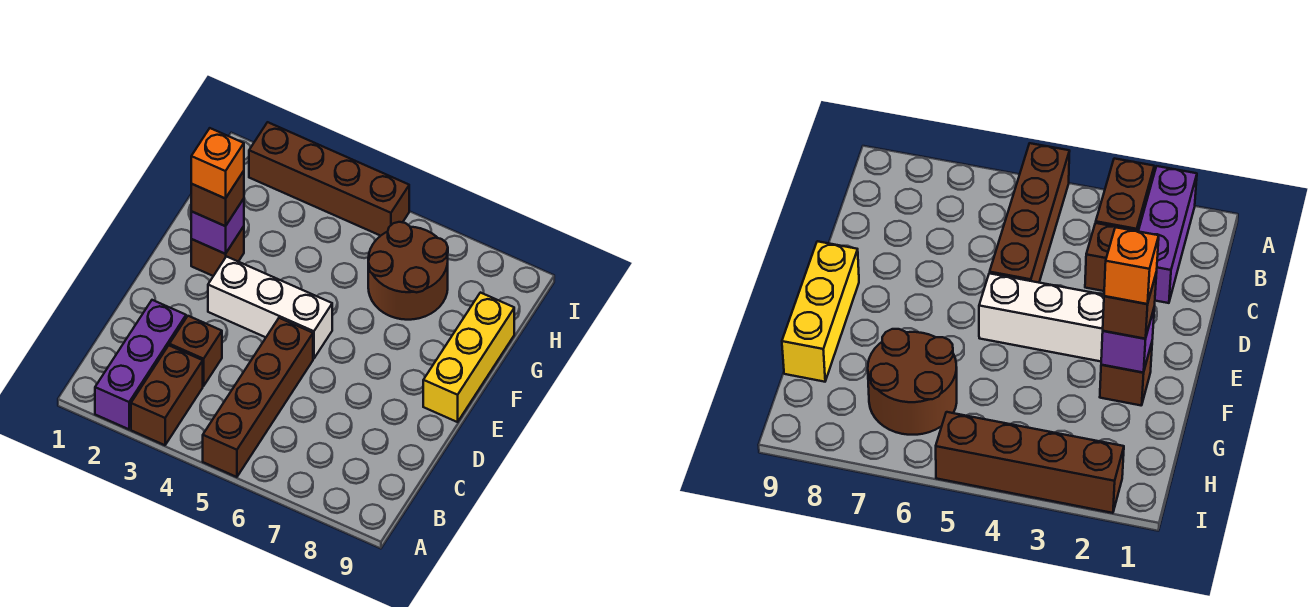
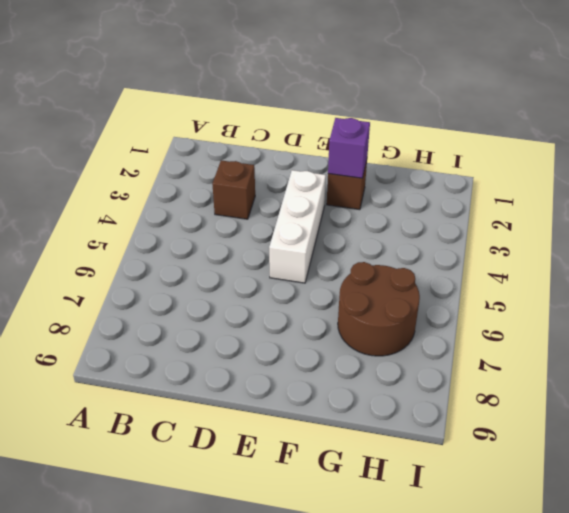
none -> purple 1x3 brick [95,300,186,429]
none -> brown 1x2 brick [131,345,203,445]
none -> brown 1x4 brick [203,318,313,477]

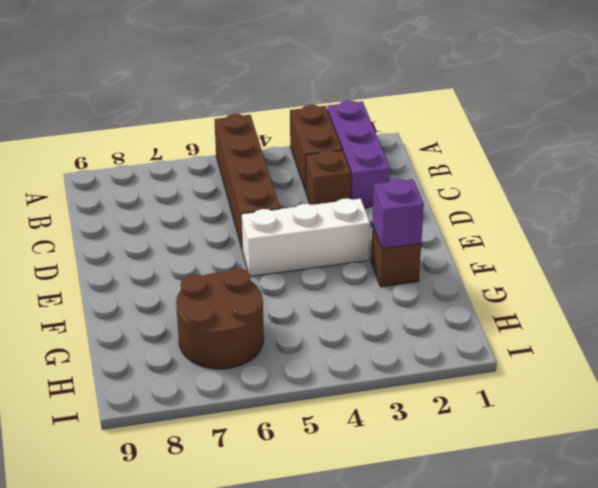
none -> yellow 1x3 brick [423,293,514,422]
none -> brown 1x4 brick [249,122,409,236]
none -> brown 1x1 brick [191,171,244,226]

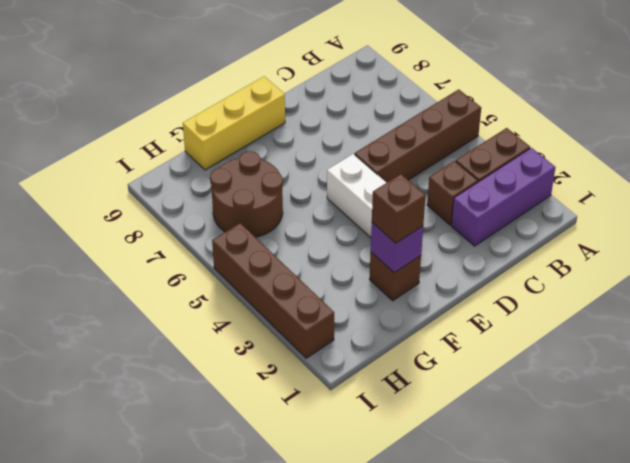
none -> orange 1x1 brick [191,128,244,199]

